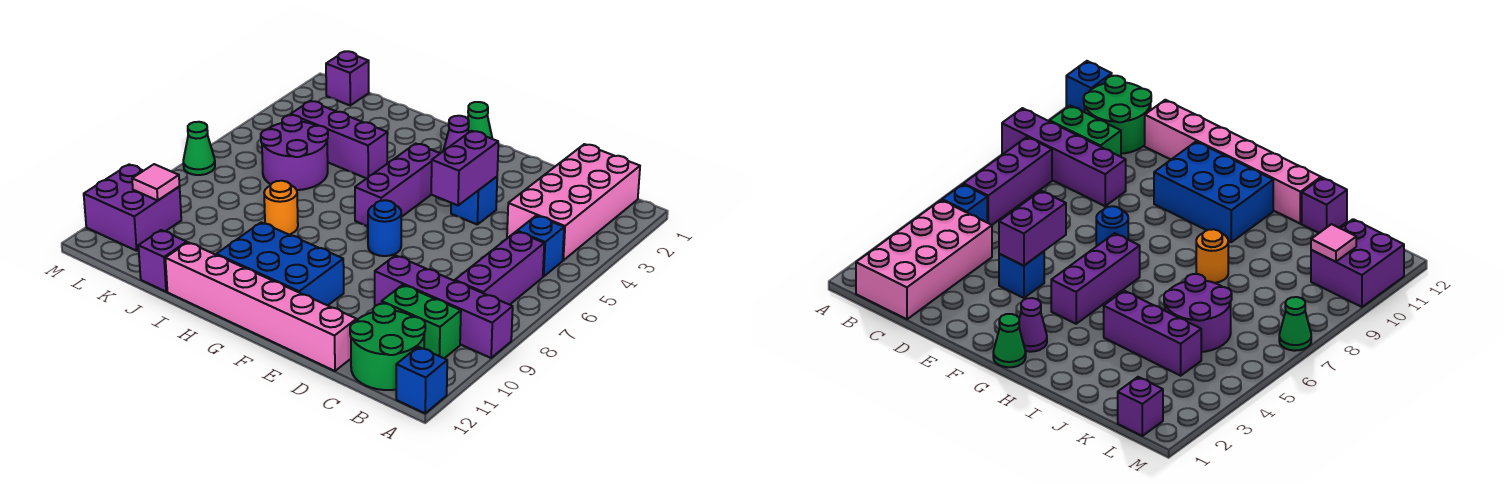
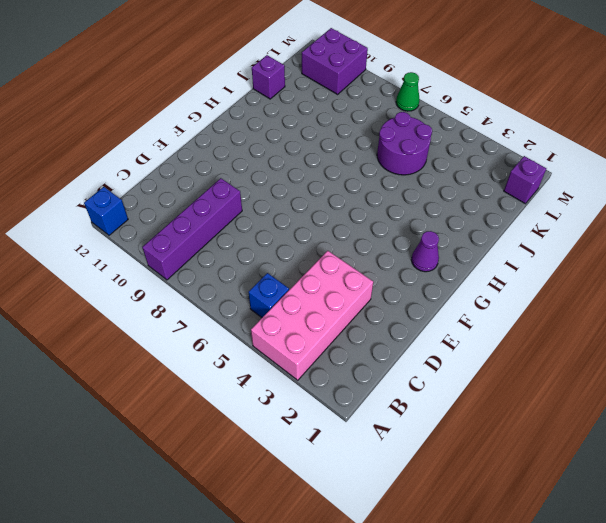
pink 2x4 brick [251,251,373,380] -> pink 2x4 brick turned to [507,144,640,260]
none -> purple 1x3 brick [455,231,544,305]
none -> green 1x2 brick [382,285,461,358]
none -> green 2x2 round brick [350,304,425,390]

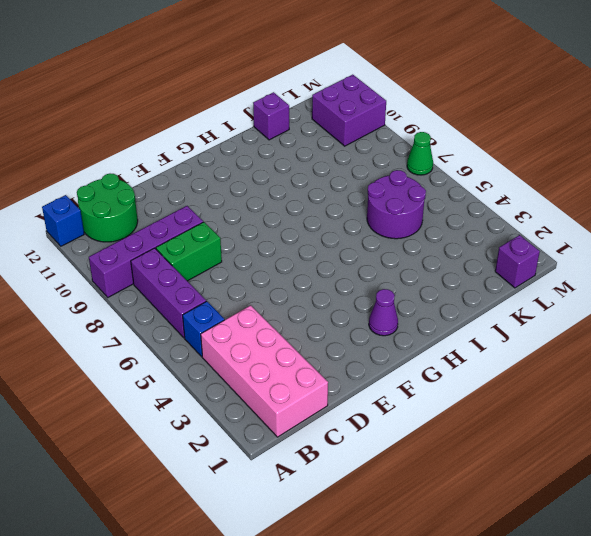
green 1x2 brick [156,222,222,281] -> green 1x2 brick moved to [382,285,461,358]
none -> pink 1x6 brick [165,242,357,371]
none -> blue 1x1 brick [451,177,497,224]
none -> blue 1x1 round brick [368,200,401,256]

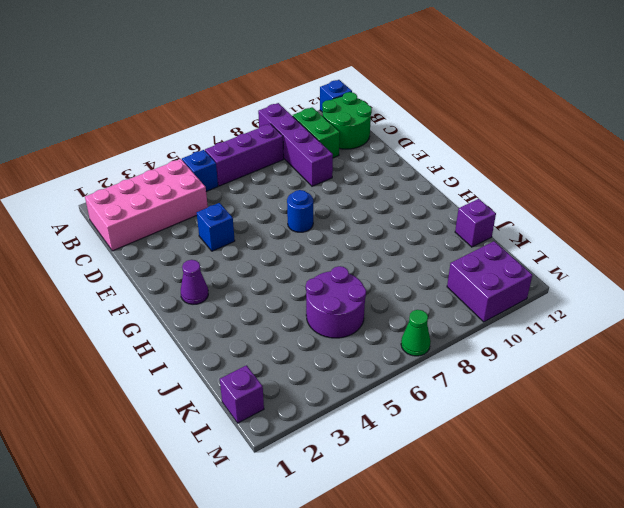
none -> pink 1x6 brick [165,242,357,371]
none -> blue 2x3 brick [216,223,344,306]
none -> green 1x1 cone [468,102,492,139]

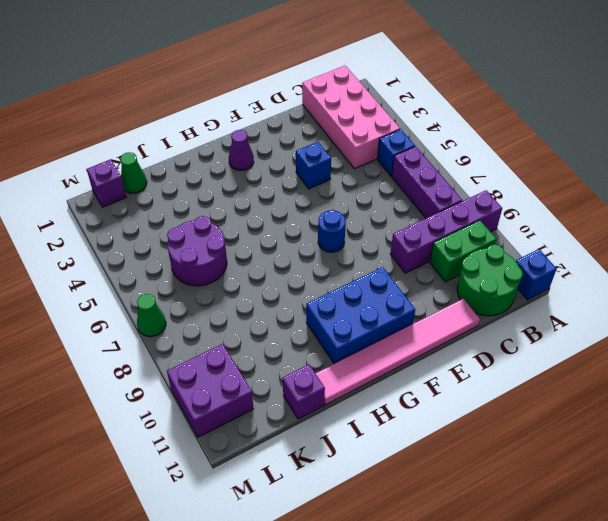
pink 1x6 tile [316,299,480,405] -> pink 1x6 brick [165,242,357,371]
green 1x1 cone [120,152,147,193] -> green 1x1 cone moved to [468,102,492,139]
none -> purple 1x3 brick [355,144,440,226]
none -> purple 1x3 brick [291,101,388,178]
none -> orange 1x1 round brick [264,181,298,234]

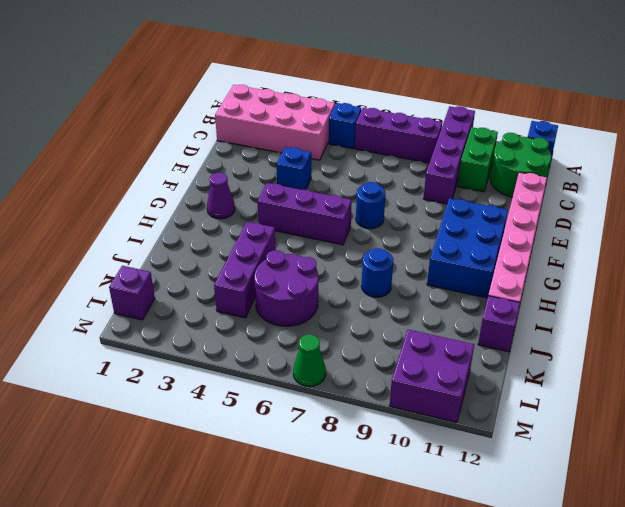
blue 1x1 round brick [361,248,393,297] -> orange 1x1 round brick [264,181,298,234]
none -> green 1x1 cone [468,102,492,139]
none -> purple 1x2 brick [431,131,498,205]
none -> pink 1x1 tile [132,164,180,200]

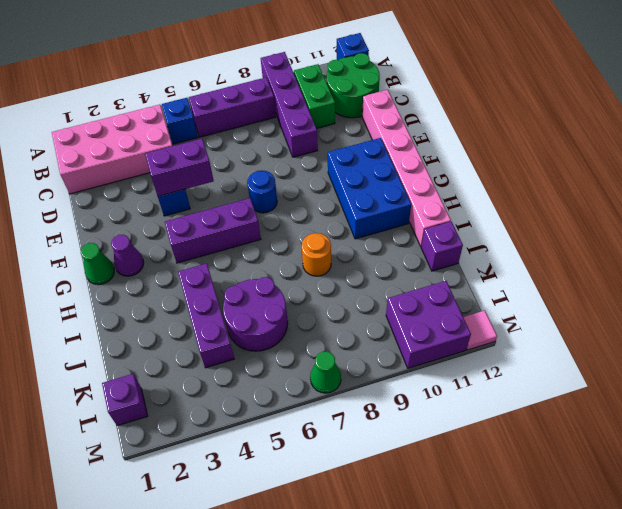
pink 1x1 tile [463,310,497,350] -> pink 1x1 tile moved to [132,164,180,200]

